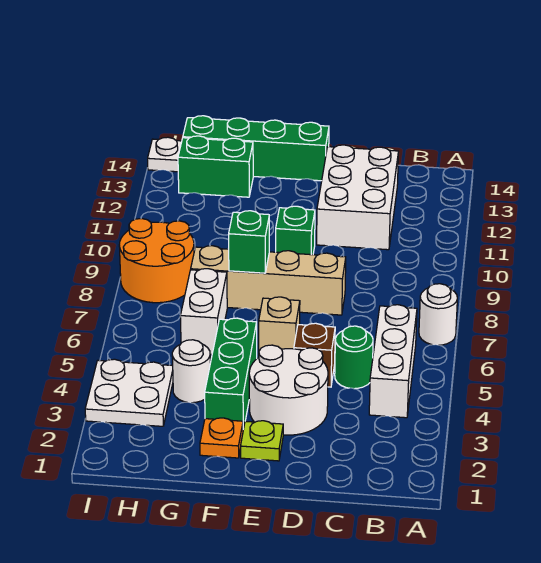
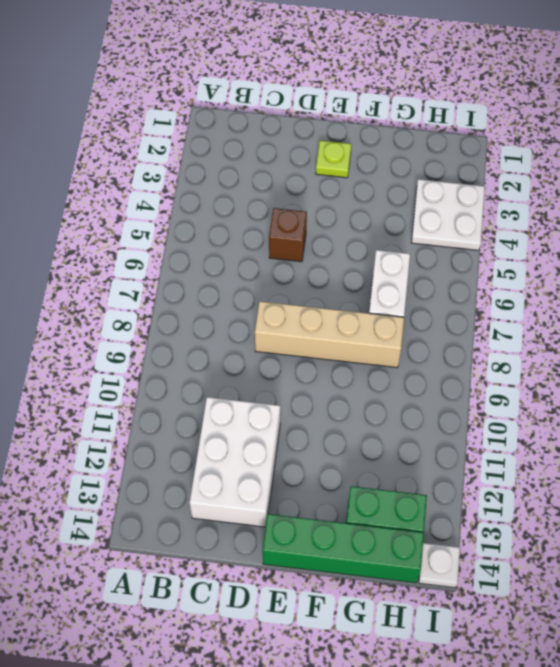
none -> white 1x1 round brick [419,284,457,345]
none -> white 1x3 brick [369,305,417,418]
none -> green 1x1 round brick [335,326,373,389]

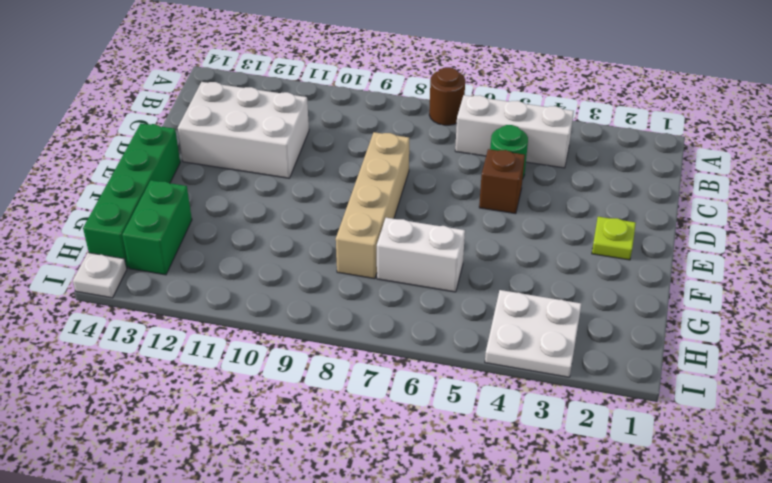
brown 1x1 round brick [429,67,465,125] -> white 1x1 round brick [419,284,457,345]
none -> white 2x2 round brick [249,345,328,435]
none -> tan 1x1 brick [259,297,300,351]
none -> green 1x1 brick [276,206,315,255]

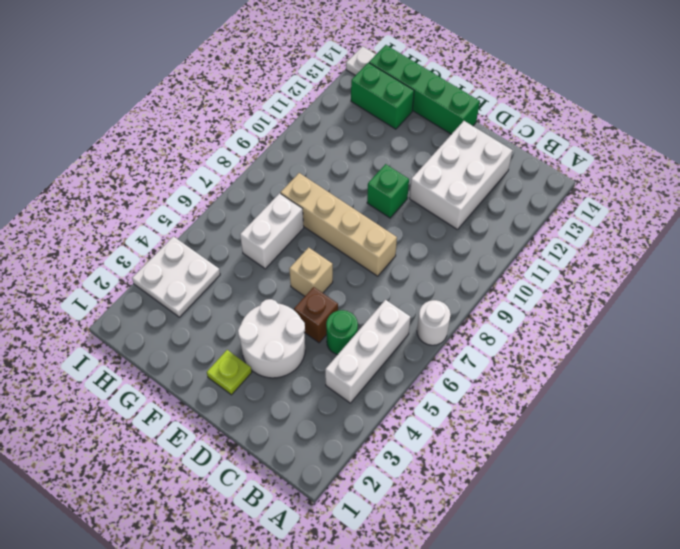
none -> orange 1x1 plate [200,418,243,458]
none -> green 1x3 brick [205,318,257,429]
none -> white 1x1 round brick [172,340,210,403]

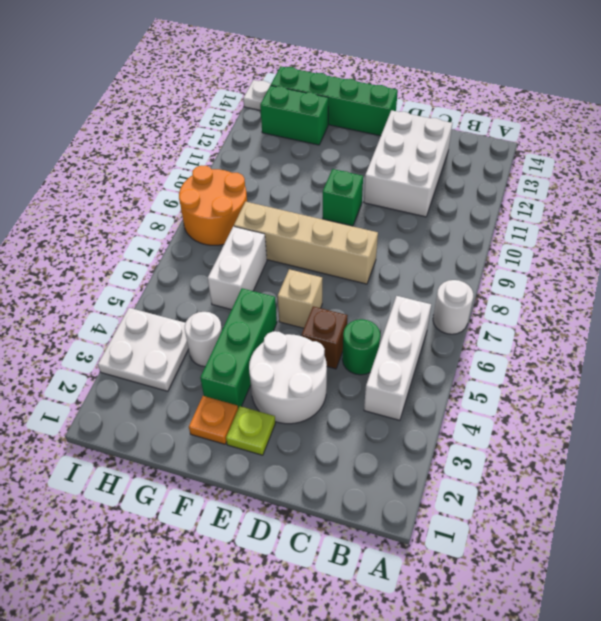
none -> green 1x1 brick [229,211,269,273]

